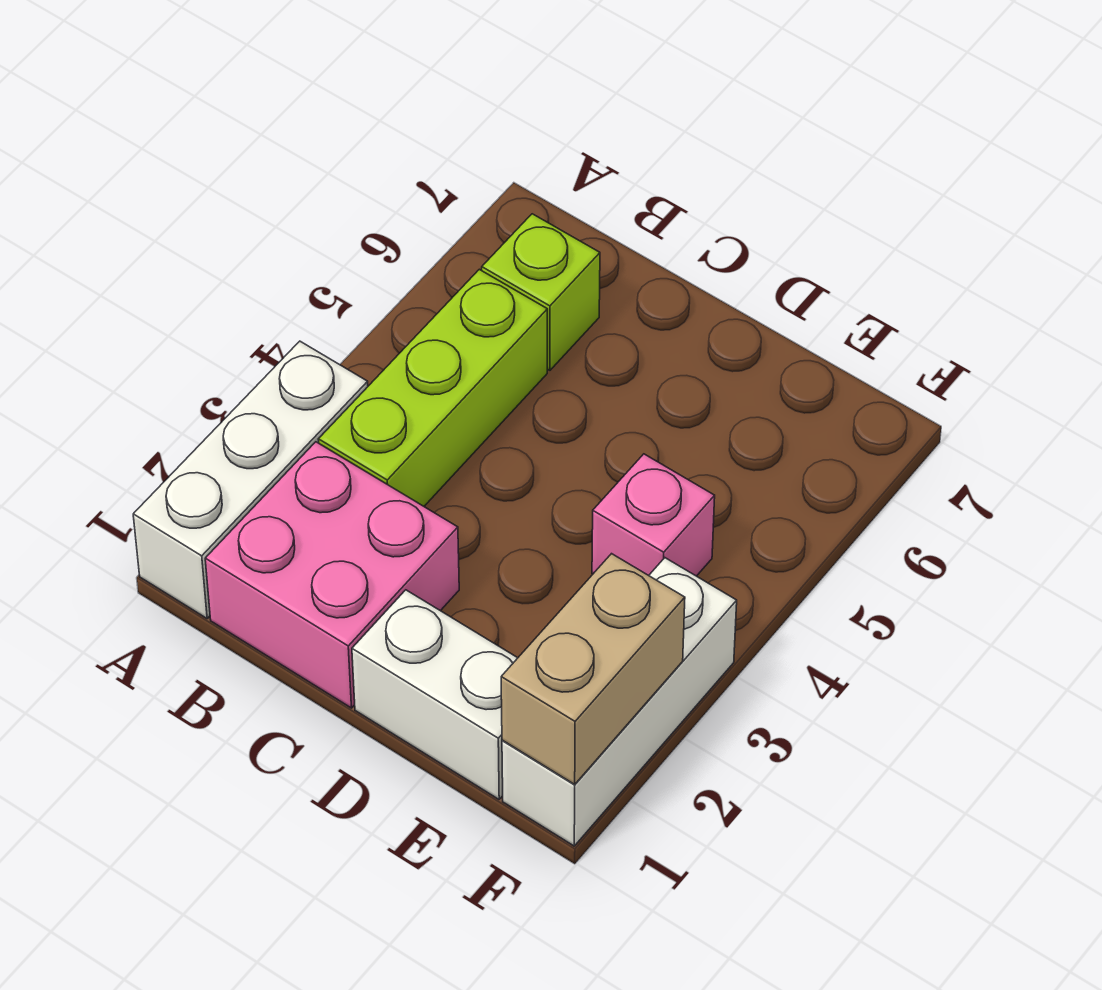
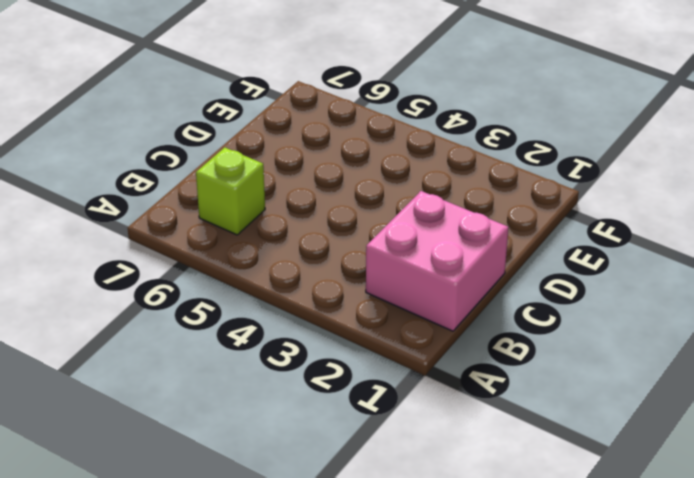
none -> white 1x3 brick [133,341,368,618]
none -> lime 1x3 brick [318,269,547,506]

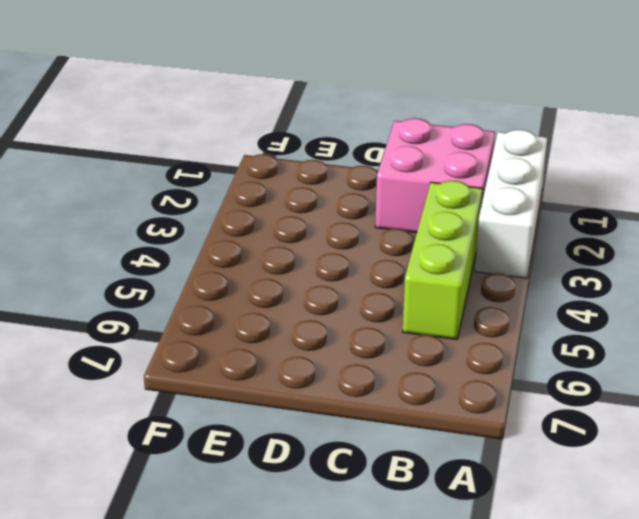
none -> lime 1x1 brick [482,214,600,370]
none -> white 1x2 brick [352,590,517,799]

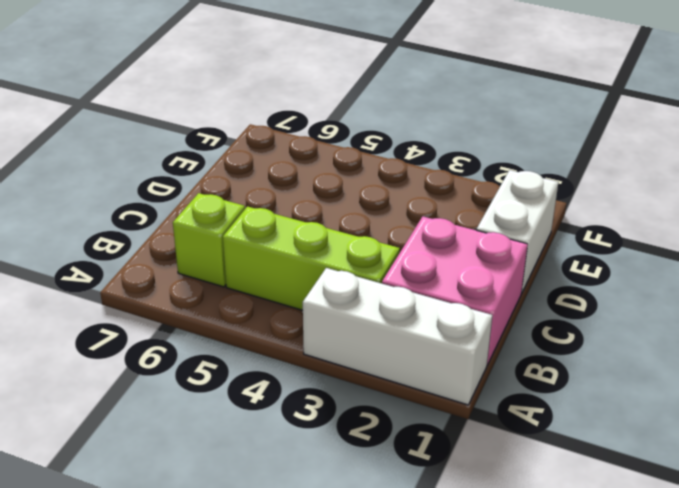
none -> pink 1x1 brick [592,454,715,576]
none -> white 1x3 brick [502,558,737,846]

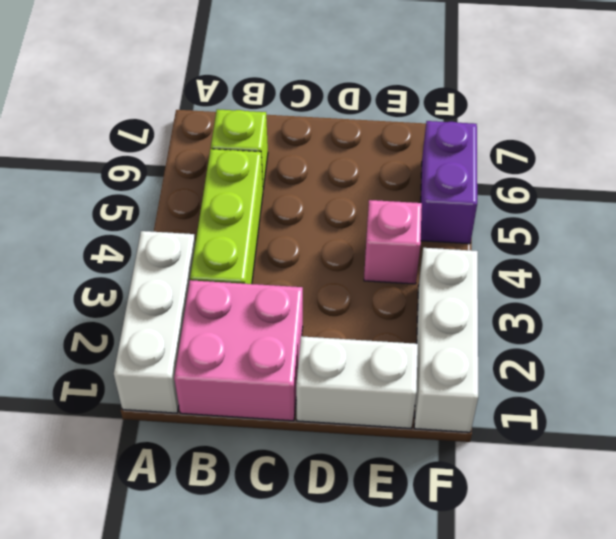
purple 1x2 brick [421,121,477,244] -> none
none -> tan 1x2 brick [501,554,685,784]

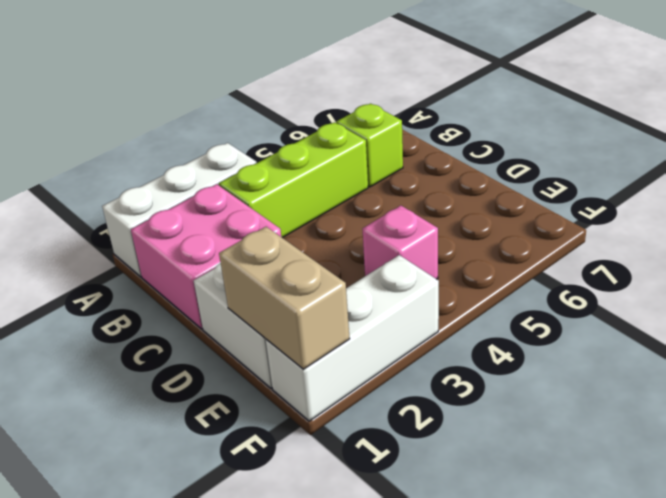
tan 1x2 brick [219,227,350,369] -> tan 1x2 brick turned to [501,554,685,784]

